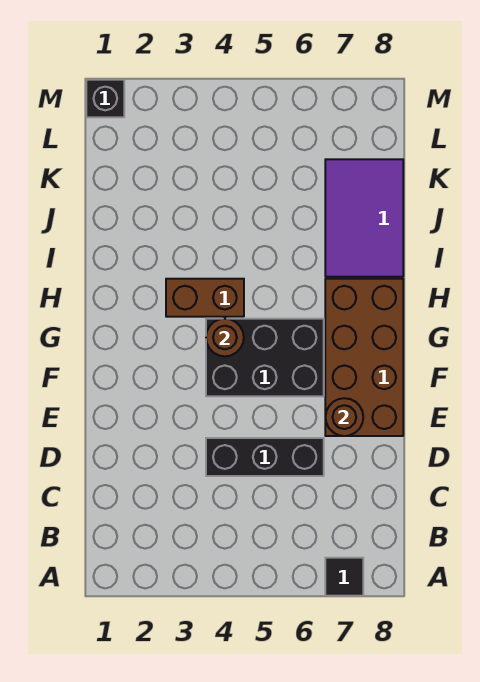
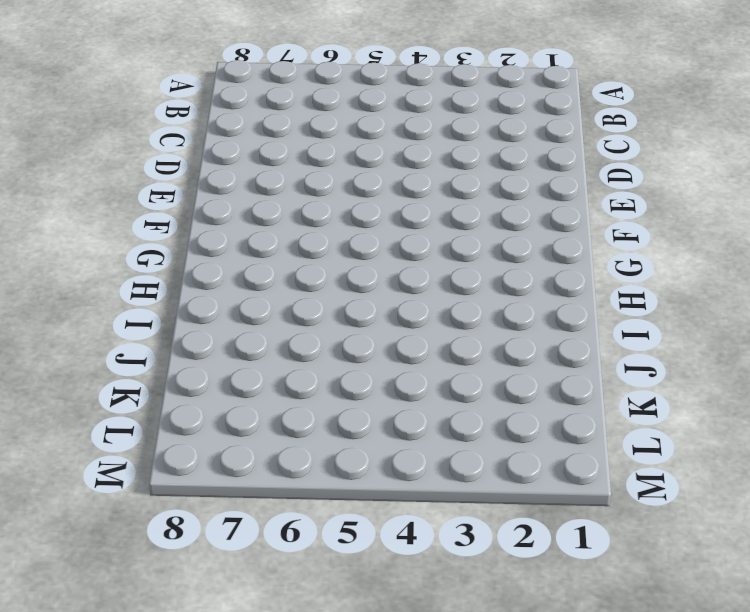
none -> black 1x1 tile [325,558,363,596]
none -> black 1x3 brick [206,438,324,476]

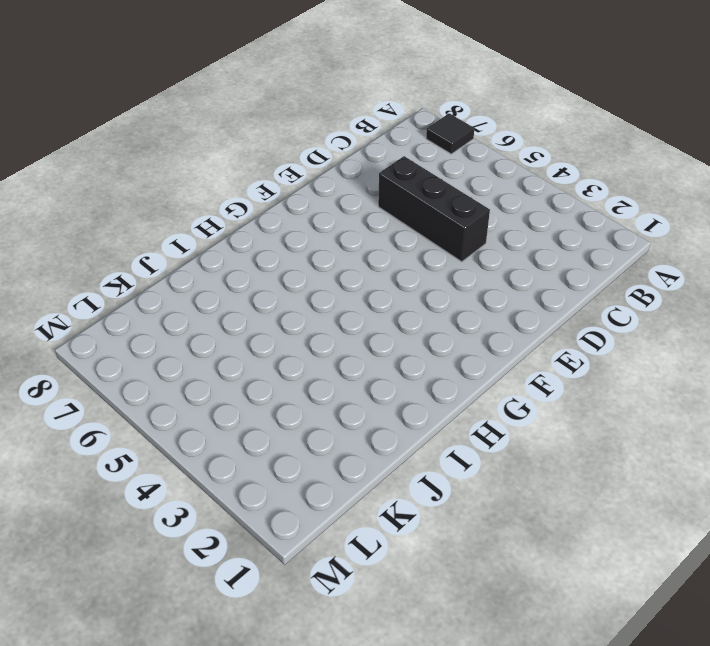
none -> brown 2x4 brick [325,279,403,436]
none -> black 2x3 brick [206,319,324,396]

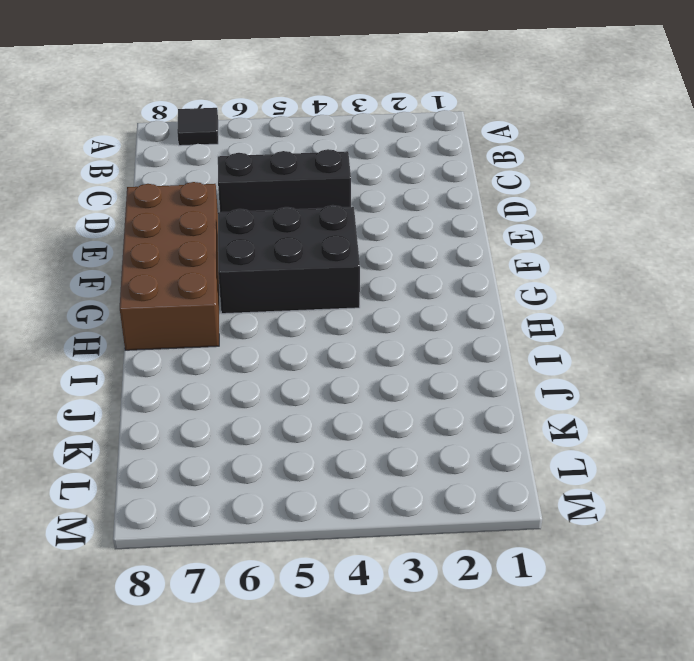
none -> brown 1x2 brick [166,279,244,317]
none -> purple 2x3 tile [325,159,403,277]

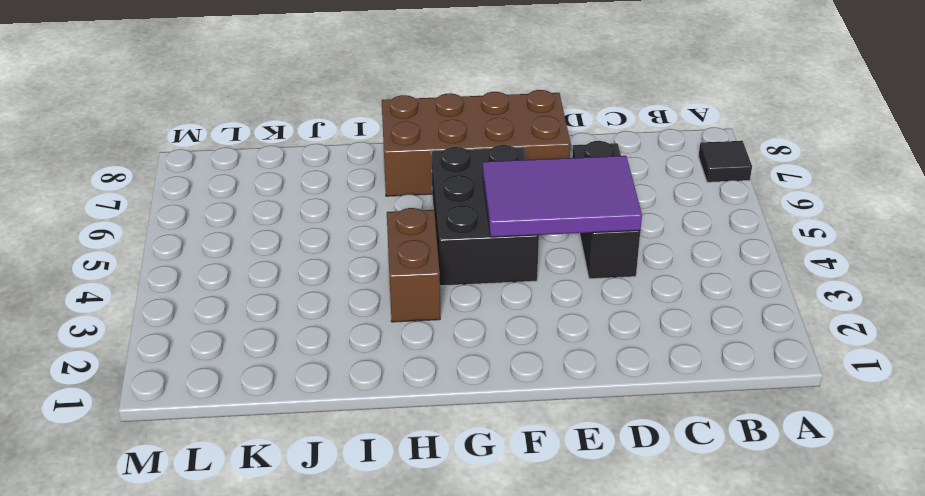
purple 2x3 tile [483,156,642,237] -> purple 2x3 tile moved to [325,159,403,277]
none -> black 1x1 brick [86,80,124,117]
none -> brown 1x1 round brick [325,398,363,436]

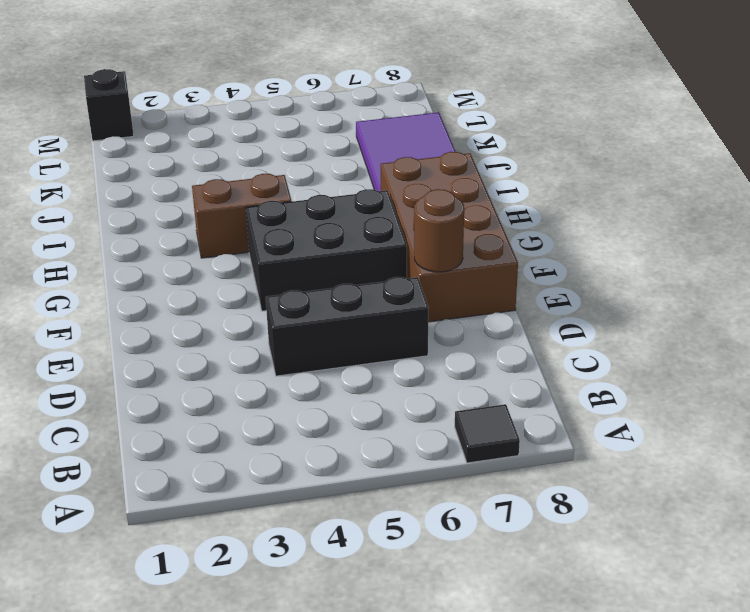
none -> brown 1x1 round brick [206,319,244,356]

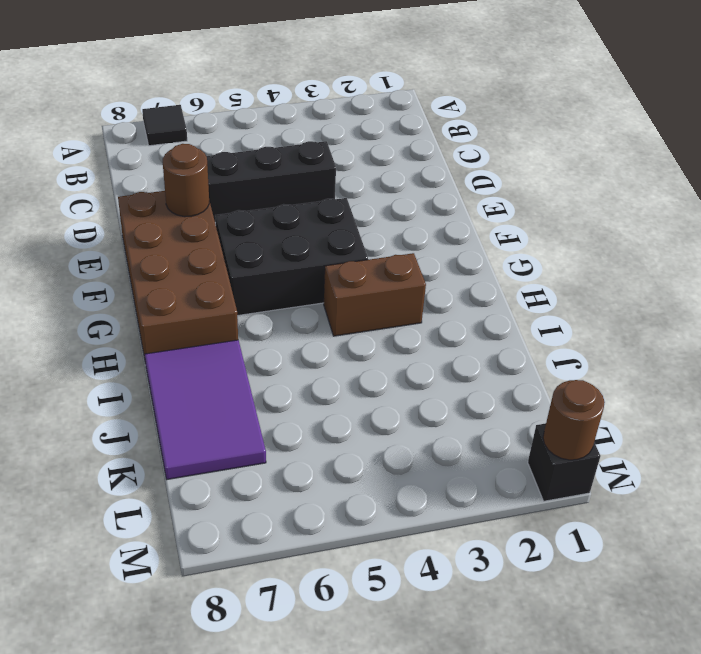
brown 1x1 round brick [543,380,605,460] -> brown 1x1 round brick moved to [206,319,244,356]

